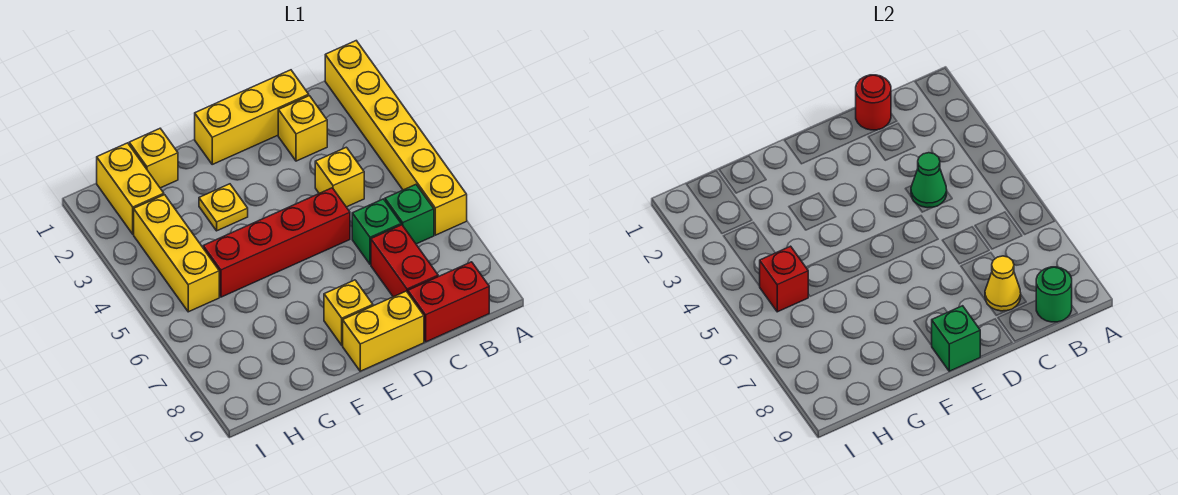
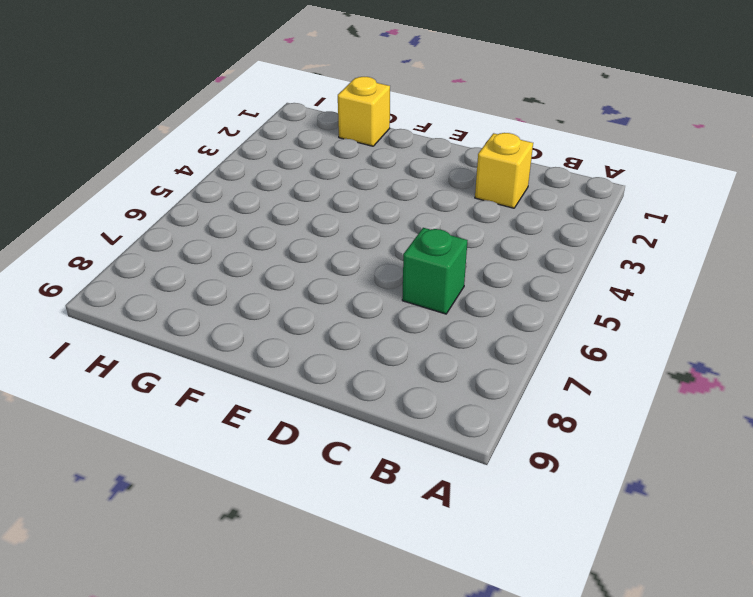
none -> yellow 1x6 brick [325,41,467,235]
none -> green 1x1 brick [385,185,434,244]
none -> red 1x2 brick [408,262,489,342]

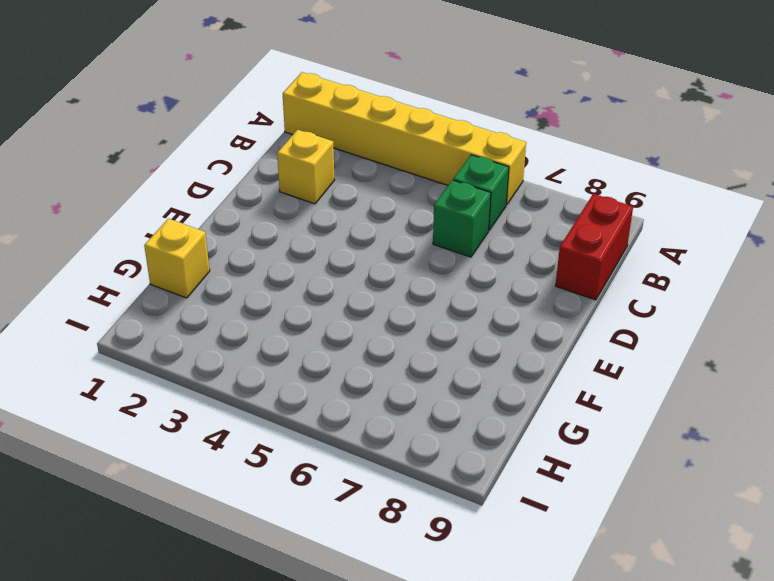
none -> yellow 1x3 brick [195,70,309,164]
none -> yellow 1x1 brick [315,147,364,207]
none -> red 1x2 brick [371,225,438,297]

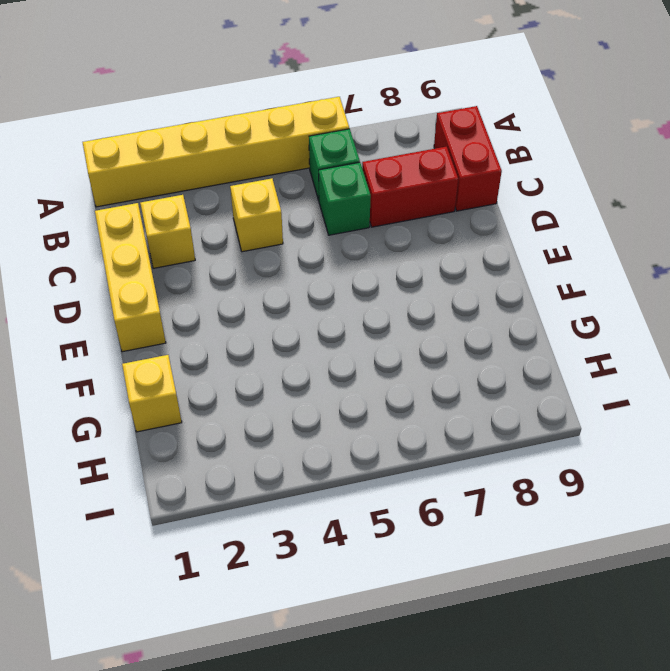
none -> red 1x4 brick [203,188,350,297]
none -> yellow 1x2 brick [343,291,424,371]
none -> yellow 1x1 brick [324,280,373,345]

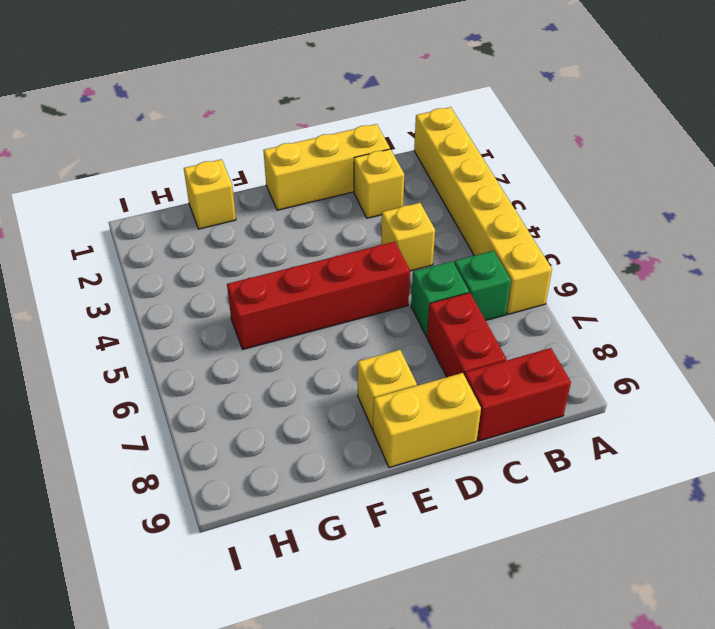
none -> yellow 1x1 plate [199,184,248,231]
none -> yellow 1x2 brick [97,143,164,234]
none -> yellow 1x3 brick [134,195,219,312]

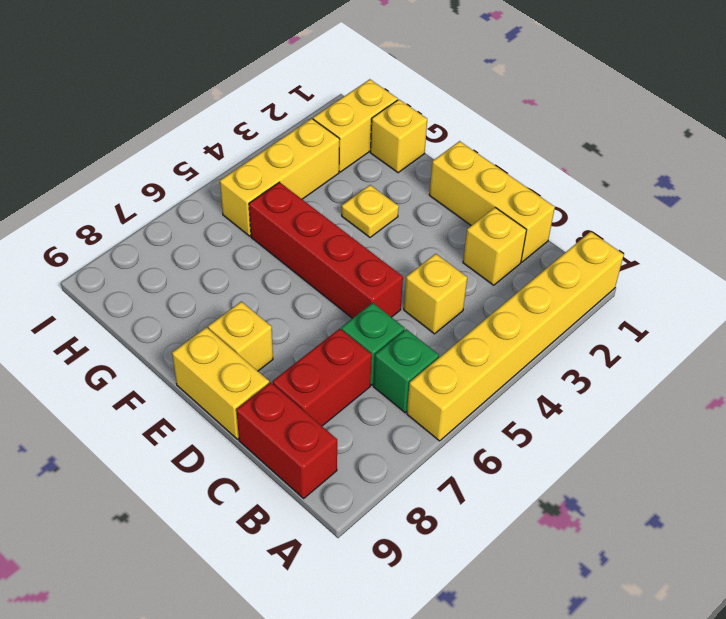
none -> green 1x1 round brick [1036,267,1072,322]
none -> red 1x1 round brick [856,75,891,130]
none -> green 1x1 cone [911,153,947,208]

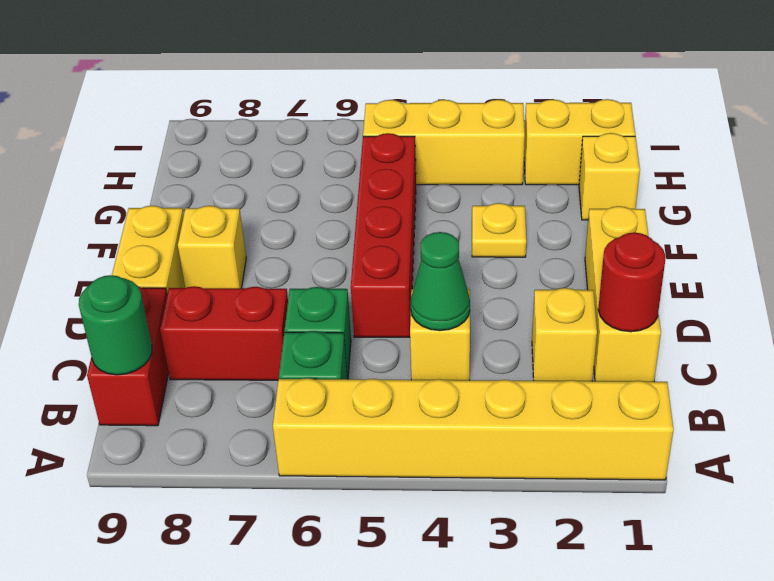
none -> yellow 1x1 cone [985,256,1021,311]
none -> green 1x1 brick [932,306,980,371]
none -> red 1x1 brick [760,246,808,312]

